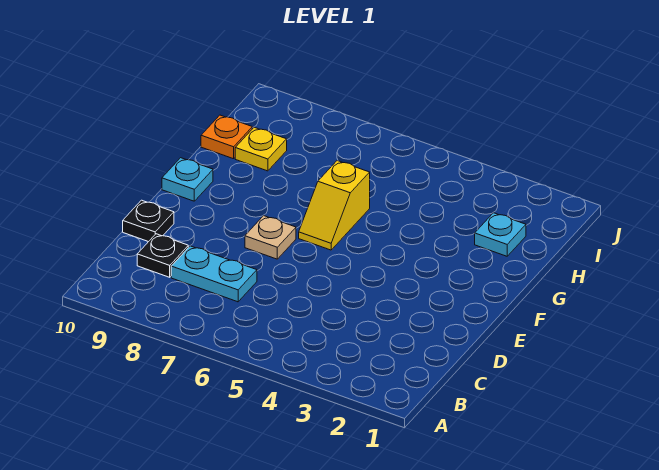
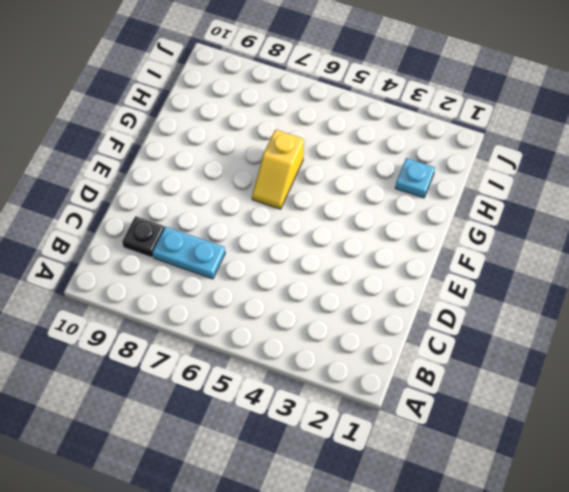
none -> black 1x1 plate [123,200,174,242]
none -> tan 1x1 plate [245,216,296,259]

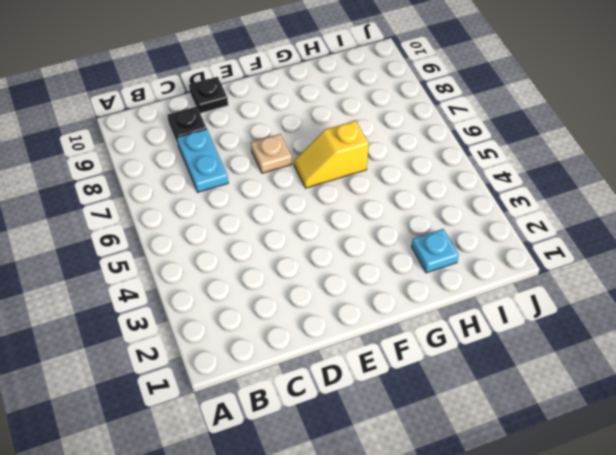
none -> cyan 1x1 plate [162,158,213,201]
none -> yellow 1x1 plate [235,127,287,171]

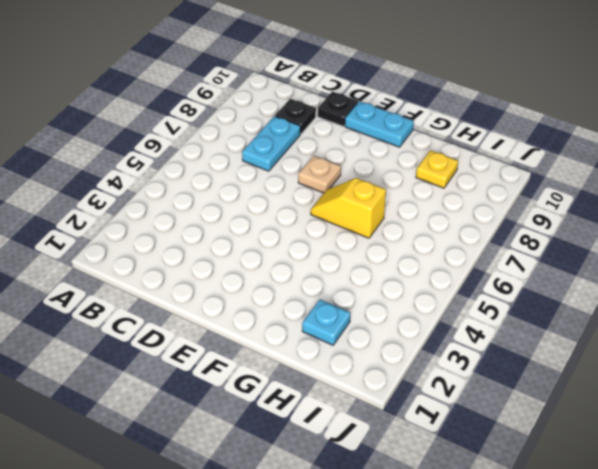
cyan 1x2 plate [345,101,414,147] -> cyan 1x1 plate [162,158,213,201]
none -> orange 1x1 plate [201,115,252,159]

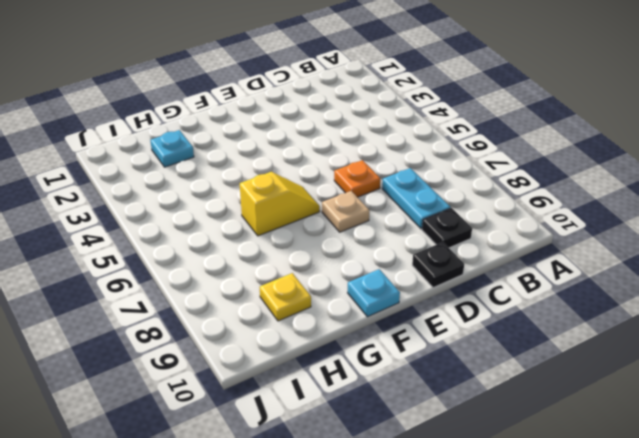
orange 1x1 plate [334,160,380,197] -> orange 1x1 plate moved to [201,115,252,159]

